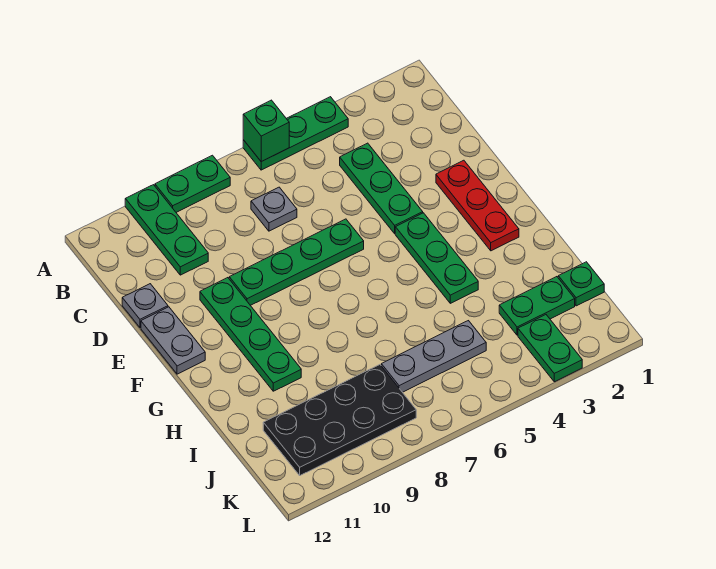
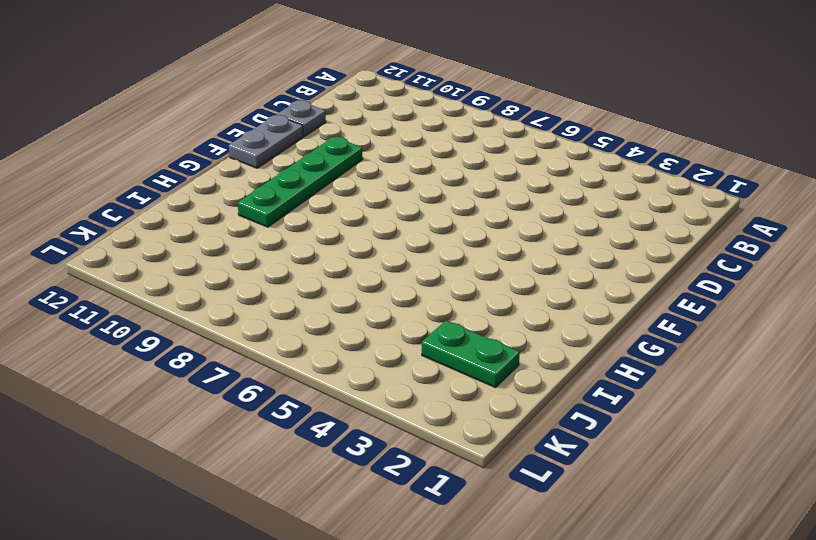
none -> green 1x3 plate [243,97,348,170]
none -> green 1x2 plate [155,155,230,212]
none -> green 1x3 plate [125,185,208,275]

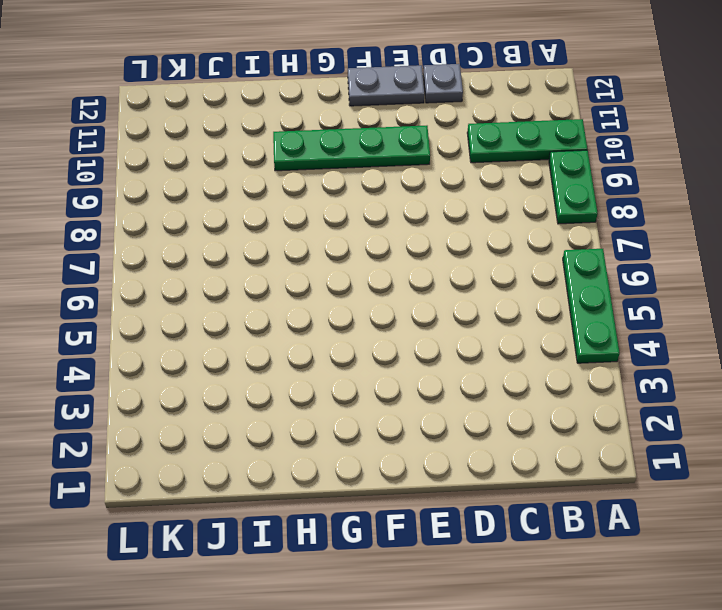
none -> green 1x3 plate [340,143,423,233]
none -> grey 1x1 plate [251,187,297,231]
none -> red 1x3 plate [436,160,519,251]

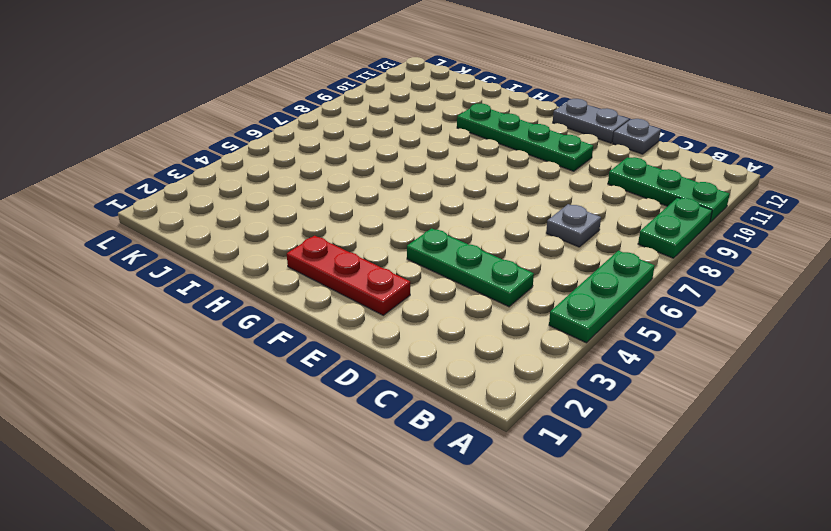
none -> green 1x4 plate [229,219,364,305]
none -> green 1x3 plate [395,213,478,303]
none -> green 1x1 plate [558,262,604,306]

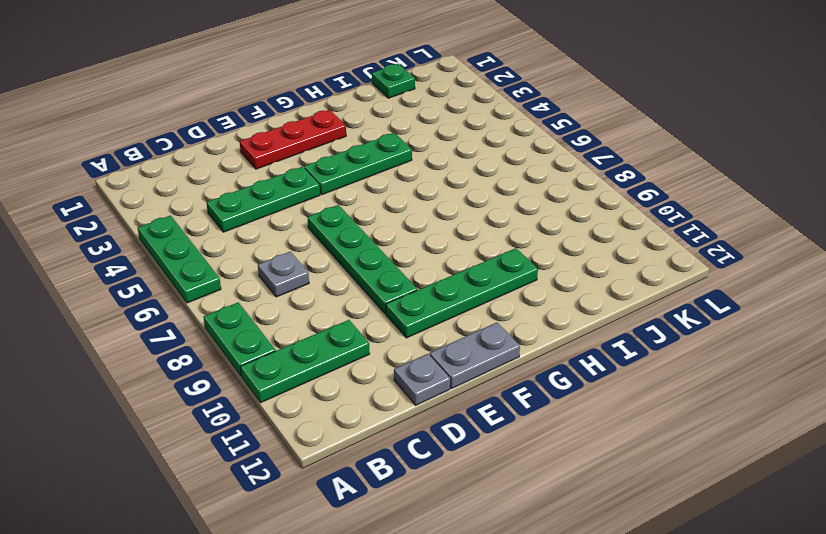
none -> green 1x2 plate [499,277,575,335]
none -> grey 1x3 plate [381,321,486,392]
none -> black 2x4 plate [263,365,416,475]

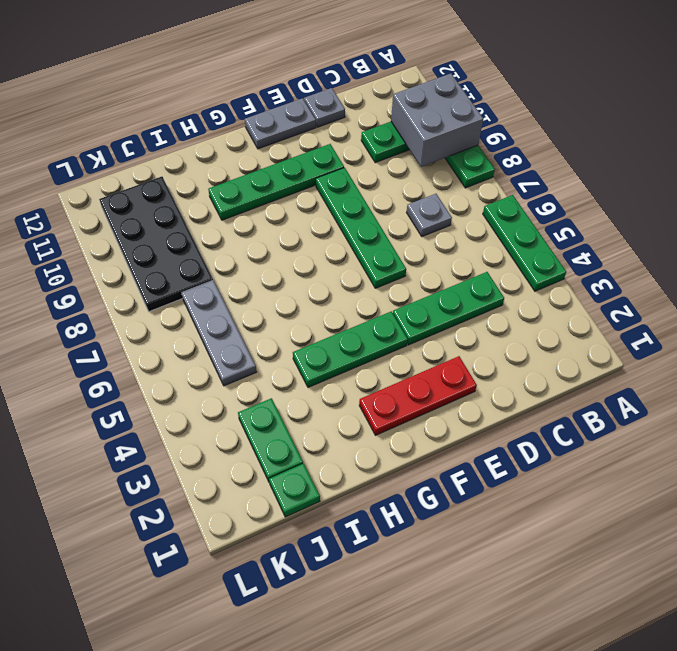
grey 2x2 brick [391,73,483,167] -> none
none -> green 1x2 plate [518,315,582,382]
none -> green 1x1 brick [243,100,289,162]

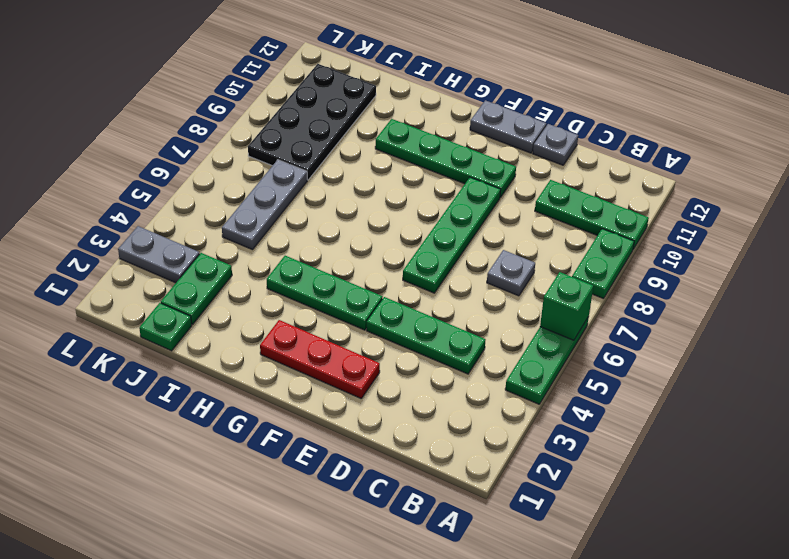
grey 1x2 plate [118,226,200,283] -> green 1x2 plate [518,315,582,382]

